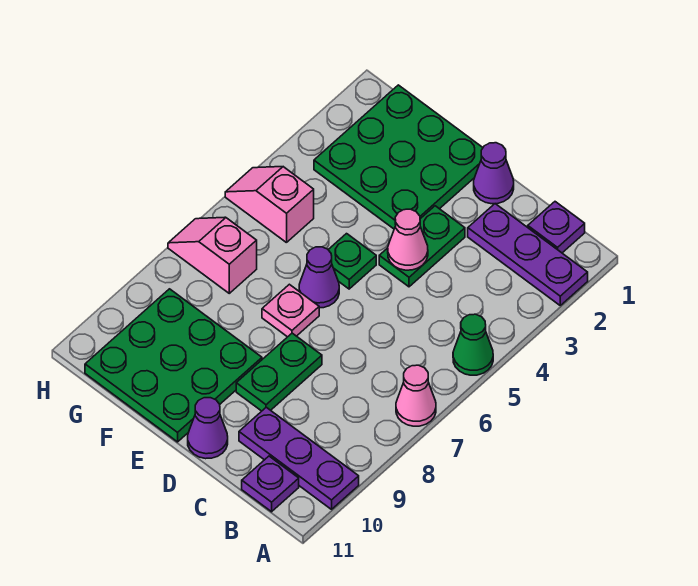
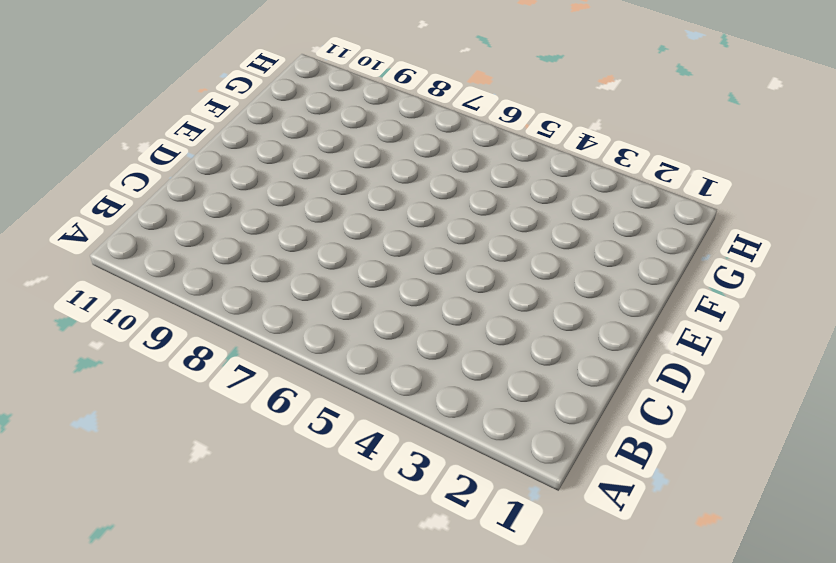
none -> purple 1x3 plate [468,204,588,305]
none -> green 1x1 cone [453,314,493,375]
none -> pink 1x1 cone [396,365,436,426]

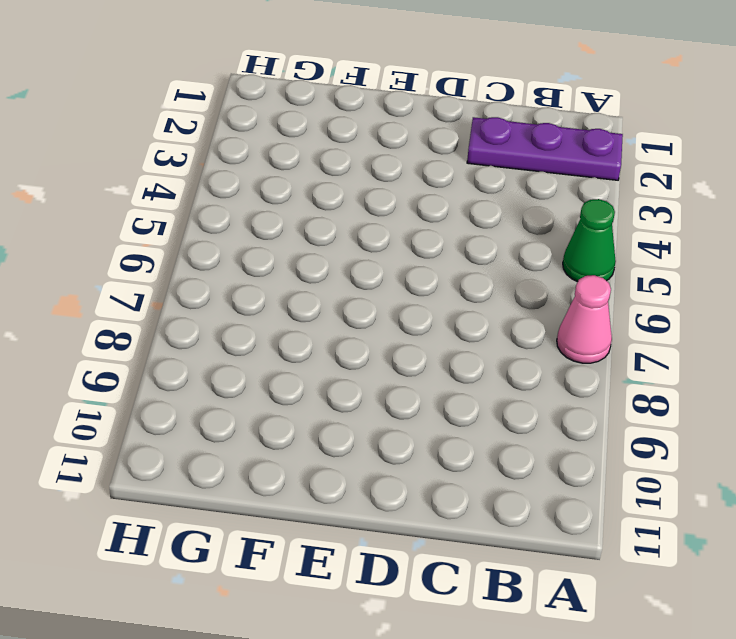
none -> purple 1x3 plate [239,407,359,509]
none -> purple 1x1 plate [528,202,585,253]
none -> purple 1x1 plate [242,456,299,512]

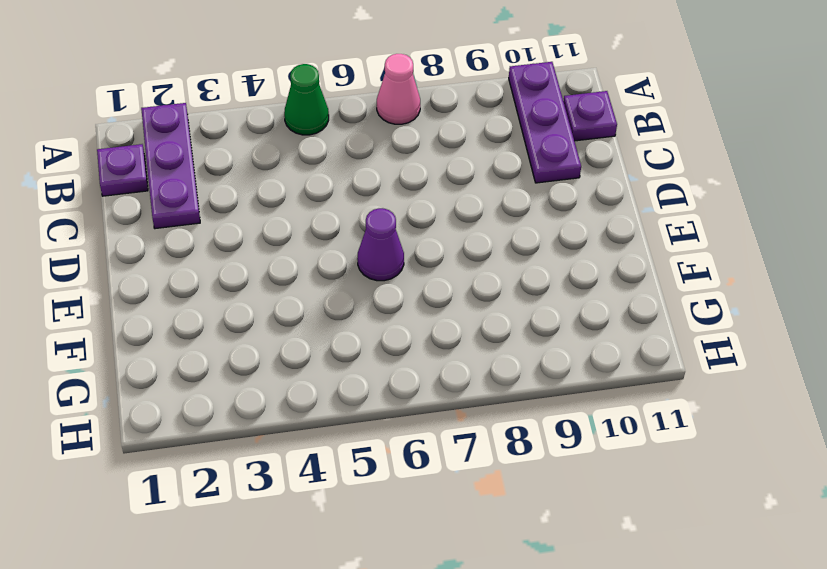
none -> purple 1x1 cone [474,143,514,204]
none -> green 1x2 plate [379,206,465,287]
none -> green 1x2 plate [236,333,322,411]

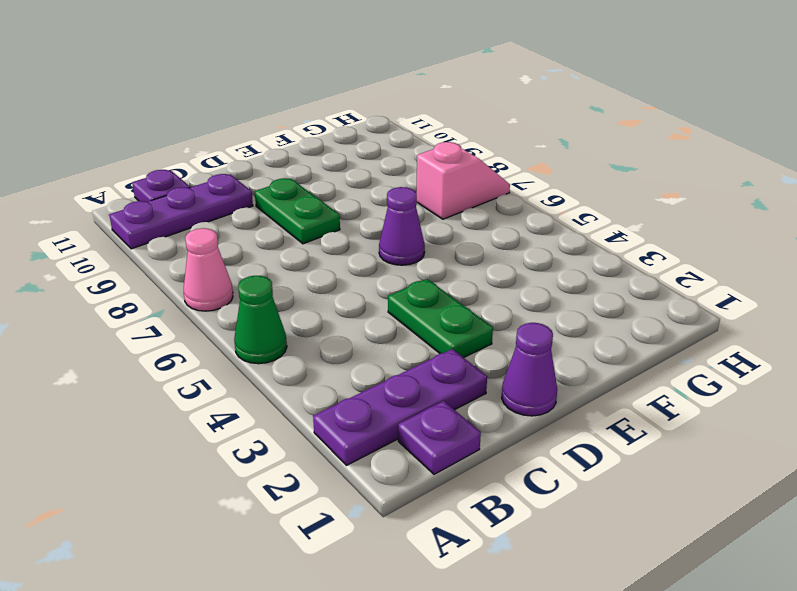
none -> purple 1x1 cone [188,398,228,459]
none -> green 3x3 plate [314,85,483,229]
none -> green 1x1 plate [328,234,376,289]

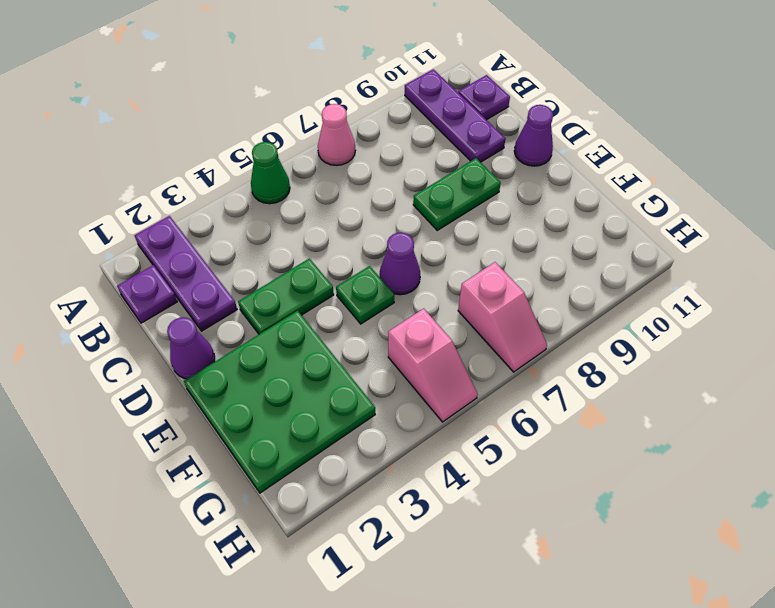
none -> pink 1x1 plate [262,284,319,337]
none -> green 3x3 plate [85,289,262,442]
none -> pink 1x1 cone [388,209,428,270]

